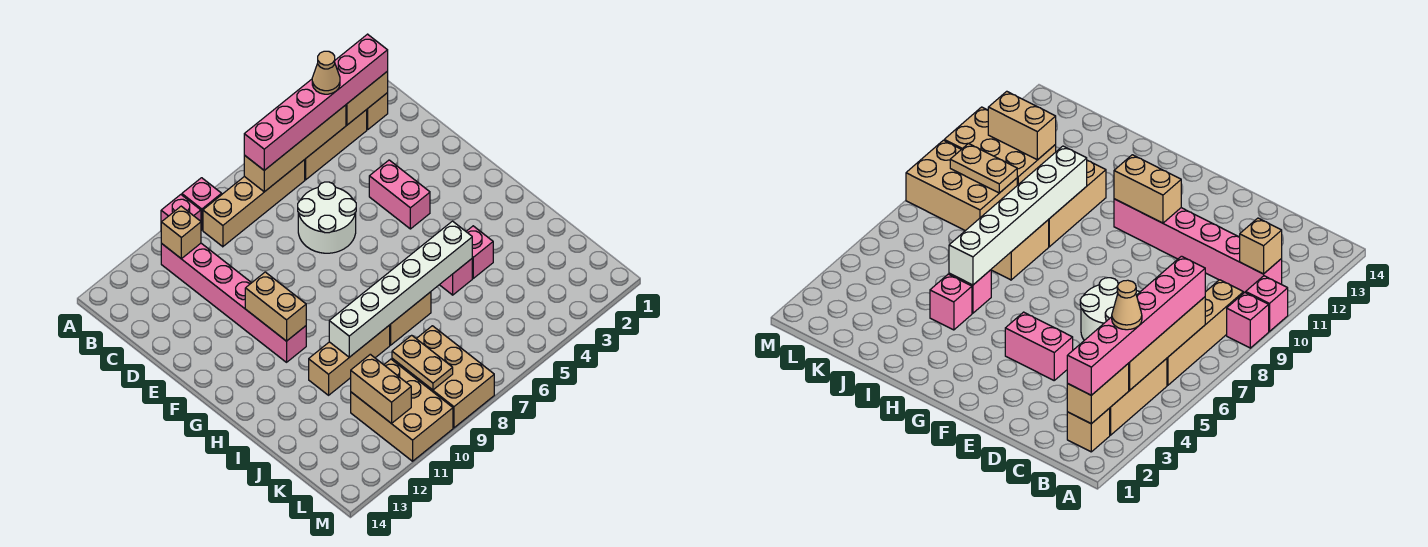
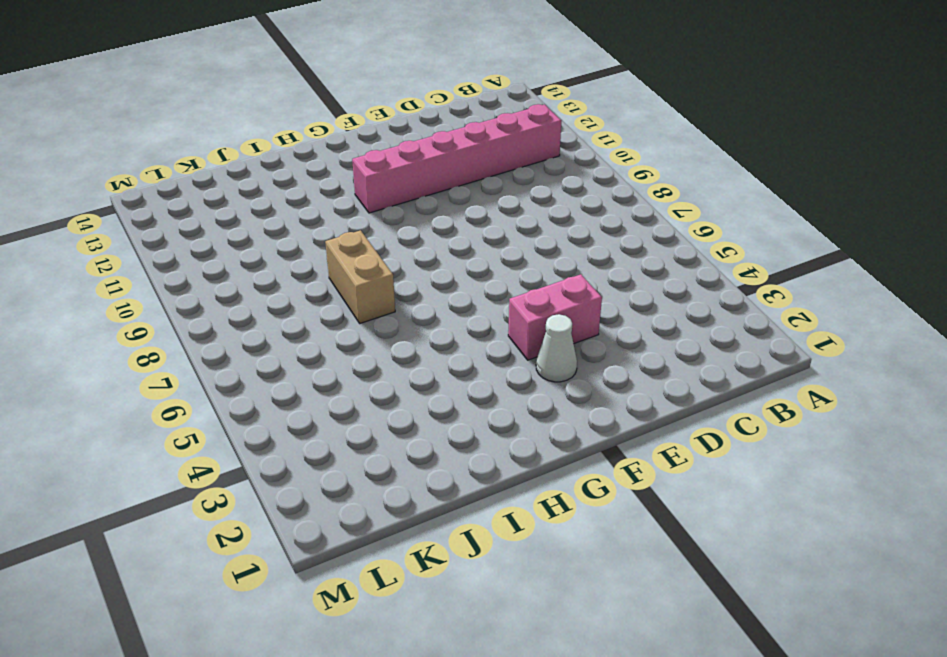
white 1x1 cone [536,314,577,382] -> none
none -> pink 1x1 brick [182,178,222,230]
none -> pink 1x1 brick [161,195,201,222]
none -> tan 1x1 brick [367,93,388,129]

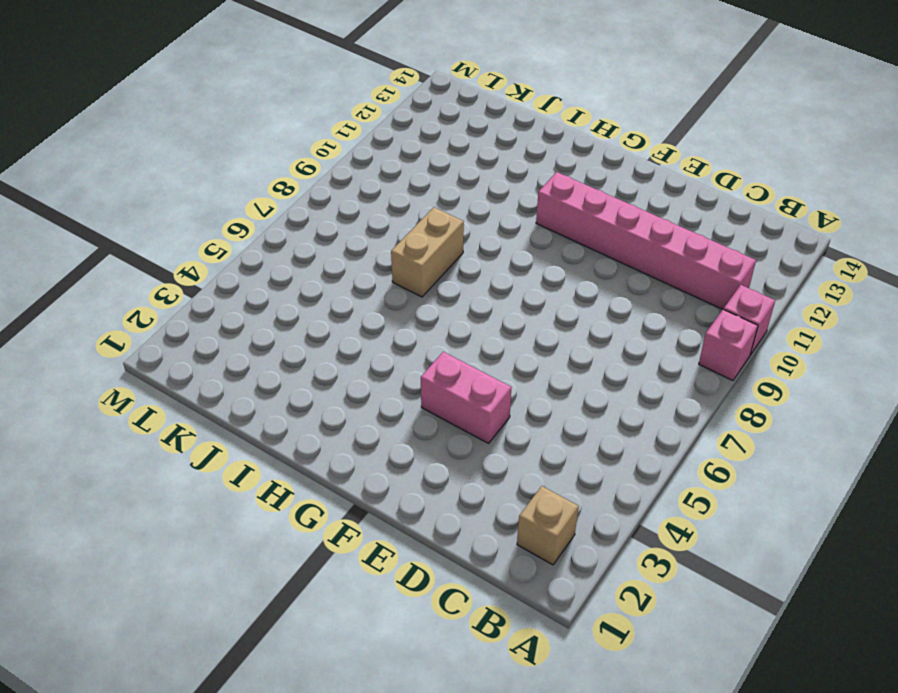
none -> tan 1x3 brick [305,110,367,180]
none -> tan 1x4 brick [203,160,305,247]
none -> white 2x2 round brick [298,182,356,253]

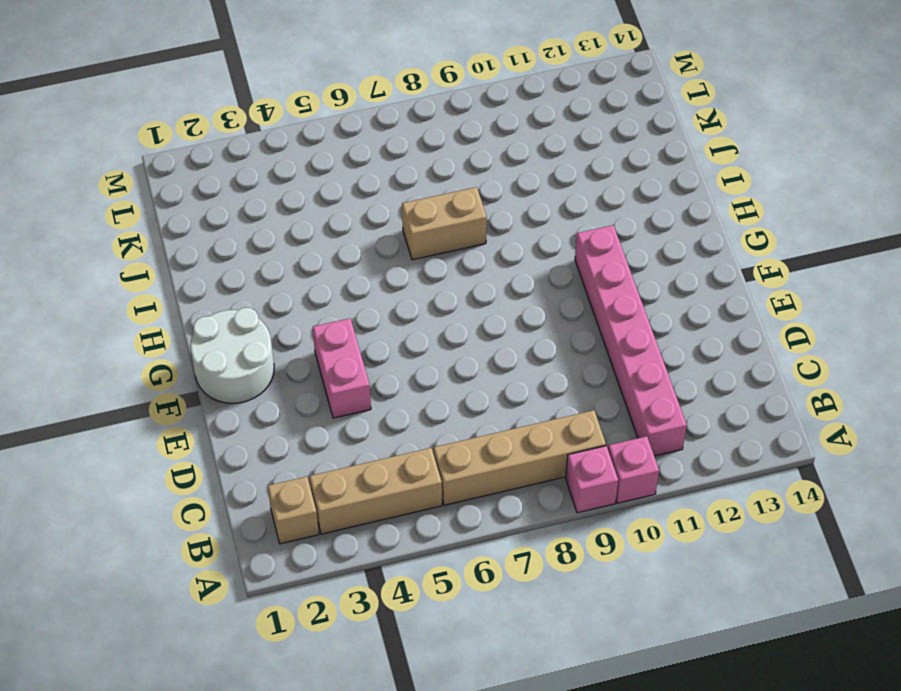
white 2x2 round brick [190,308,274,403] -> white 2x2 round brick moved to [298,182,356,253]
none -> pink 1x1 brick [466,226,493,278]
none -> pink 1x1 brick [440,259,472,295]
none -> tan 1x3 brick [309,325,390,395]

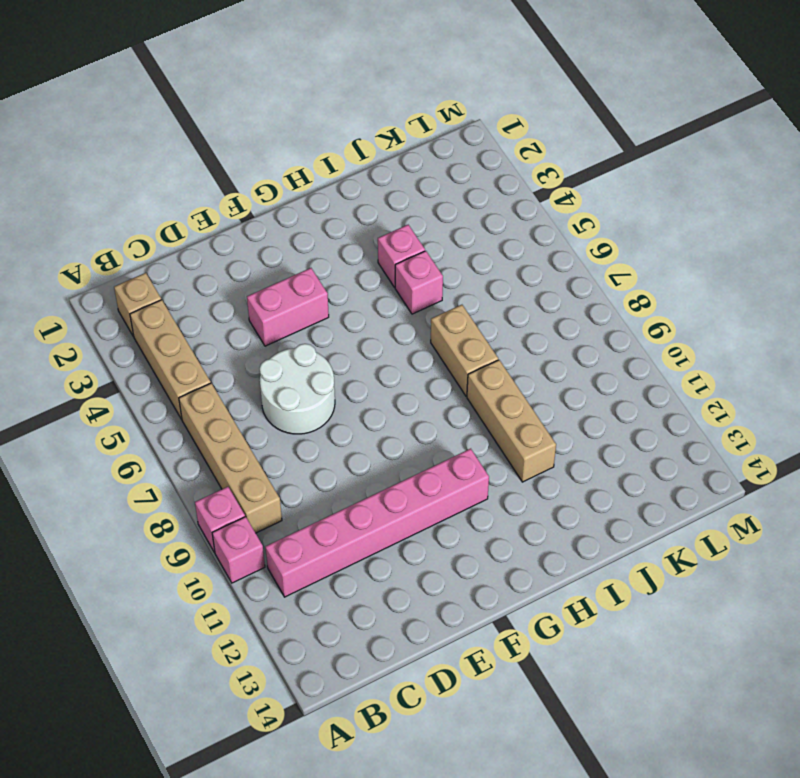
none -> tan 2x3 brick [392,326,494,428]
none -> tan 2x3 brick [351,359,453,461]
none -> tan 1x2 brick [346,72,388,125]

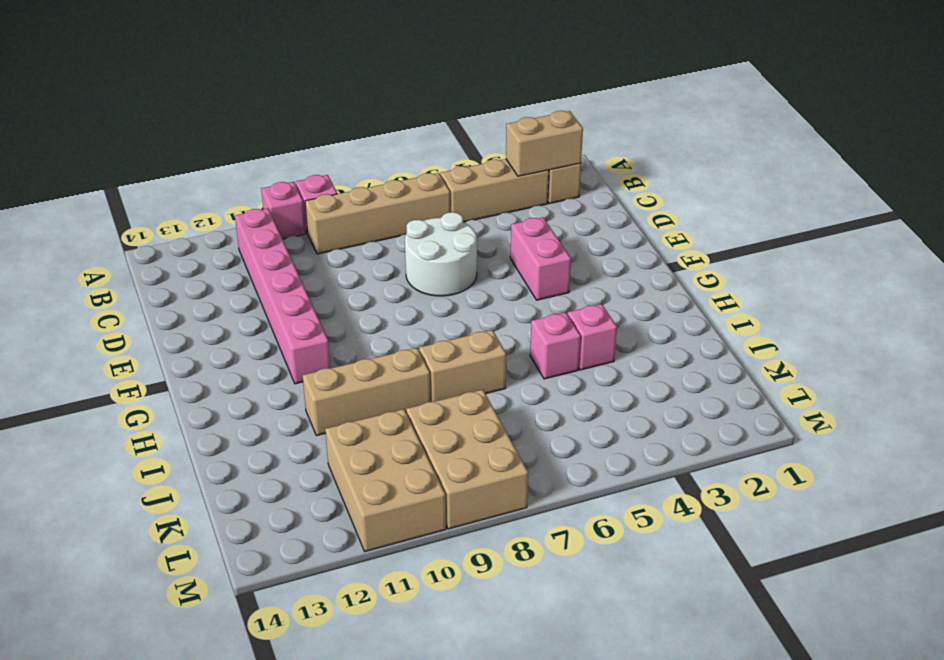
none -> tan 1x4 brick [244,105,346,192]
none -> tan 1x1 brick [161,206,201,259]
none -> tan 1x2 brick [245,272,306,341]

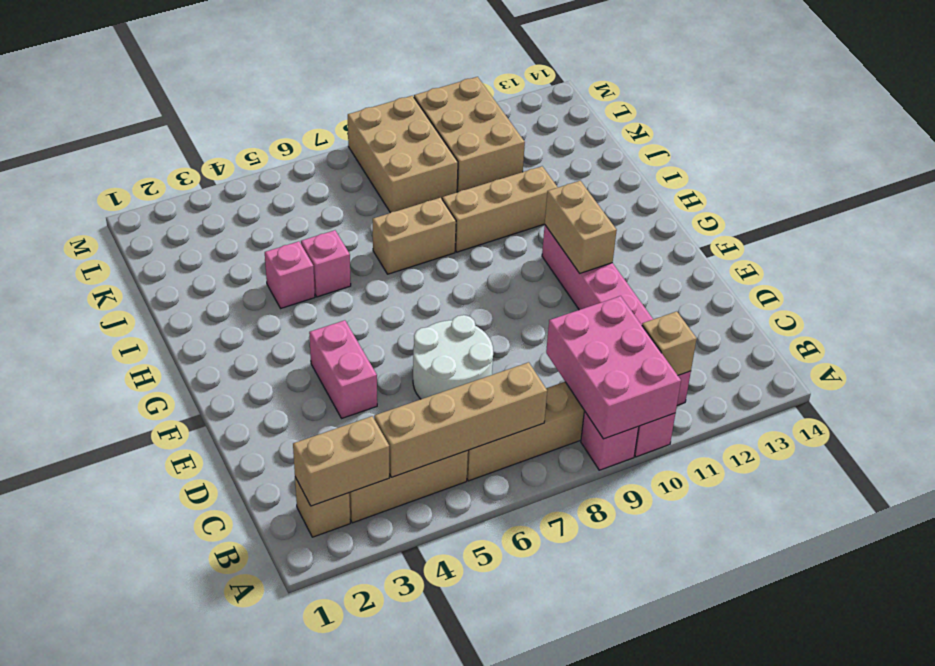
pink 2x3 brick [546,296,681,439] -> none
none -> white 1x6 brick [329,221,472,357]
none -> tan 1x2 plate [392,335,453,390]
none -> tan 1x2 brick [351,354,411,424]

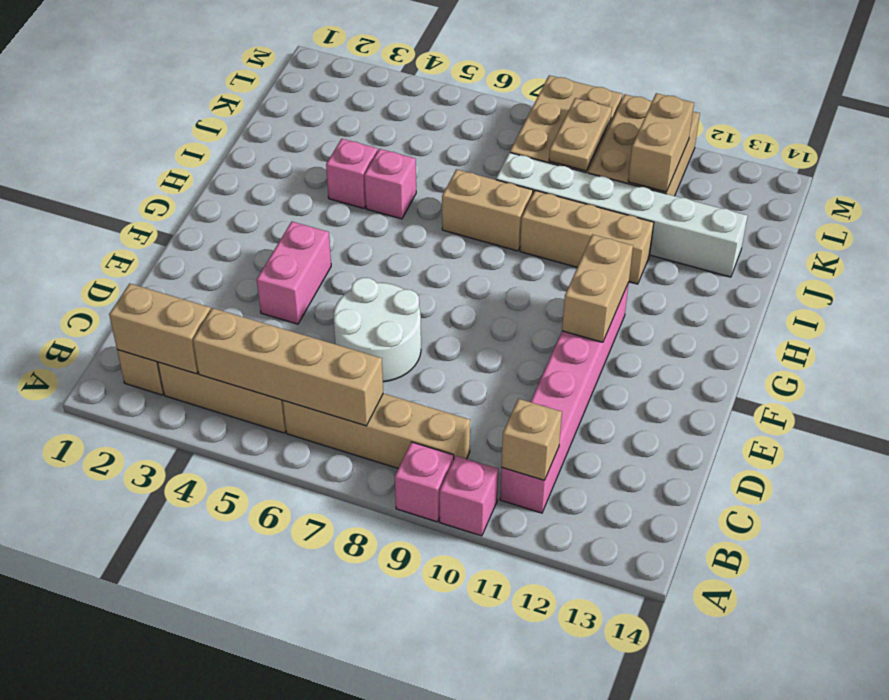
white 1x6 brick [496,153,748,277] -> white 1x6 brick moved to [329,221,472,357]
none -> pink 1x6 brick [244,34,388,170]
none -> tan 1x1 cone [312,51,340,94]

